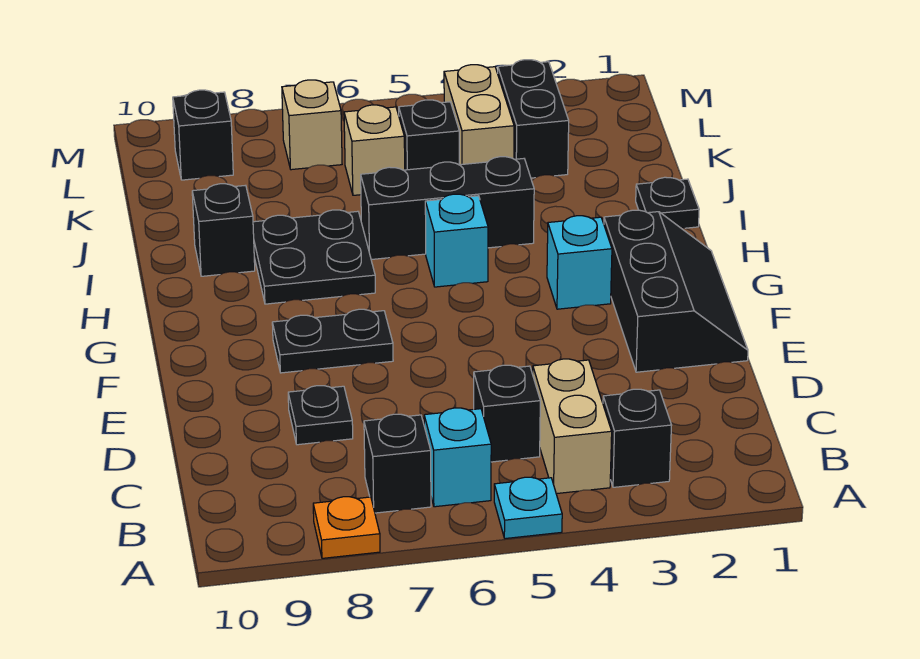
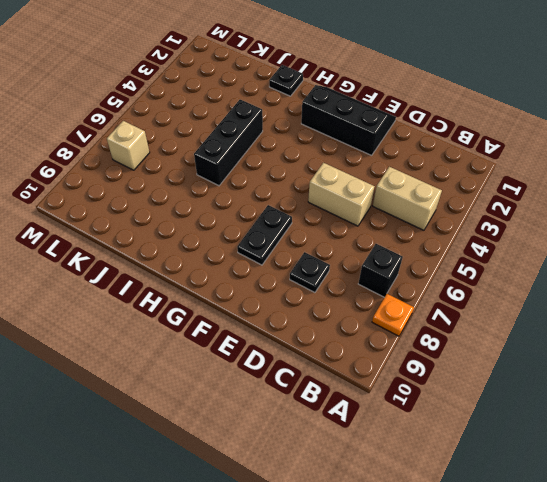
tan 1x2 brick [308,163,375,226] -> tan 1x2 brick moved to [444,65,514,165]
none -> cyan 1x1 plate [494,477,562,539]
none -> black 1x1 brick [603,389,672,487]
none -> cyan 1x1 brick [424,408,491,507]

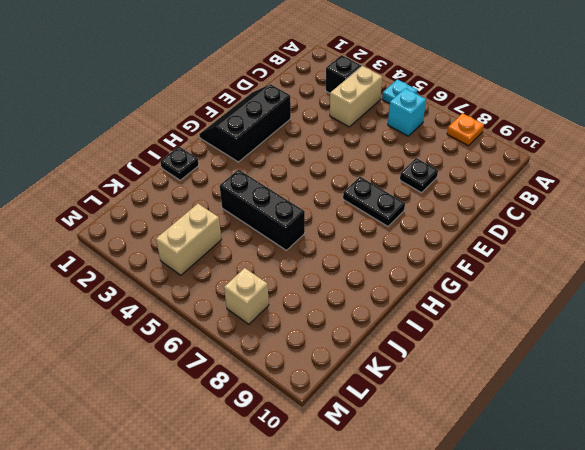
none -> black 1x1 brick [364,414,431,513]
none -> black 1x1 brick [474,365,540,462]
none -> cyan 1x1 brick [547,216,612,309]

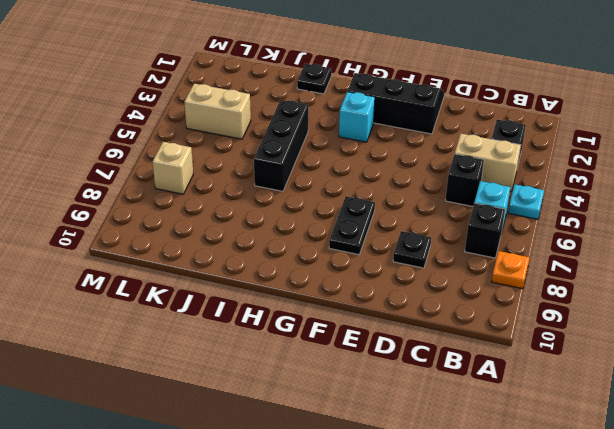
none -> cyan 1x1 brick [425,194,488,287]
none -> black 2x2 plate [253,210,375,304]
none -> black 1x1 brick [192,184,255,276]

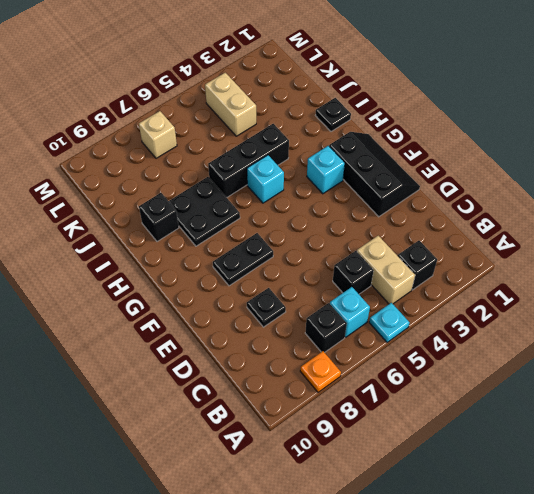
none -> black 1x2 brick [498,60,569,178]
none -> black 1x1 brick [399,100,459,170]
none -> tan 1x1 brick [344,105,405,195]

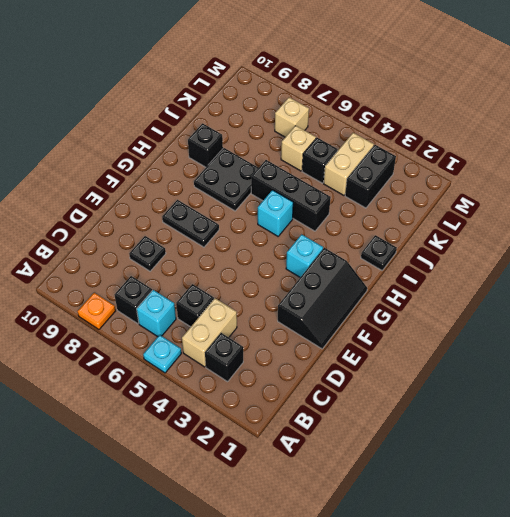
none -> black 1x1 brick [173,90,233,180]

